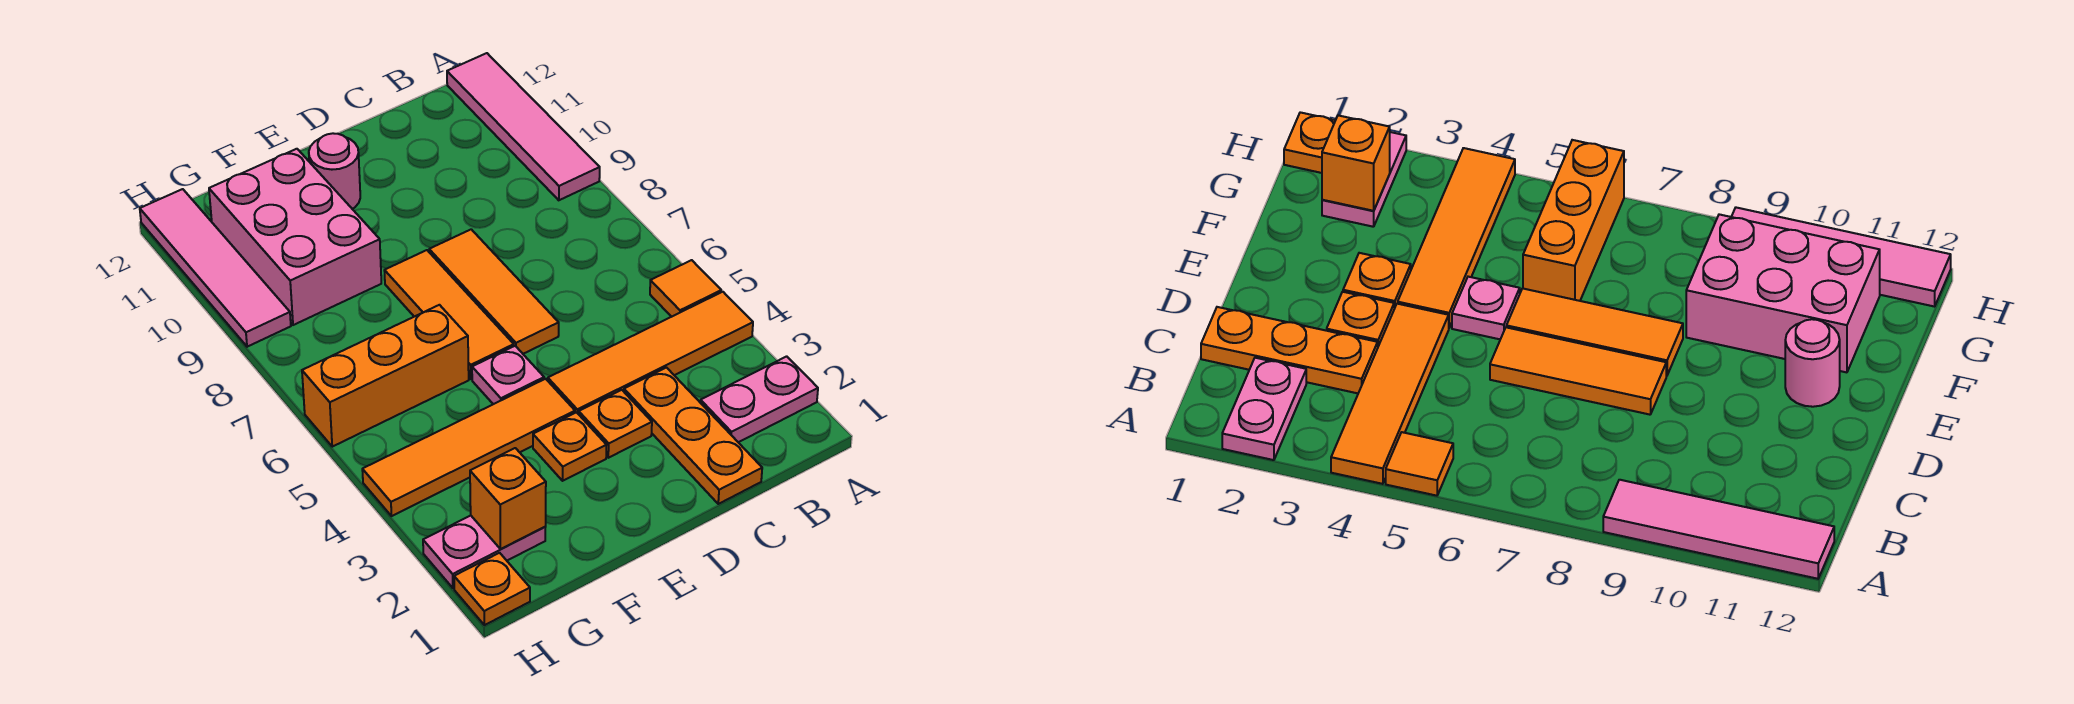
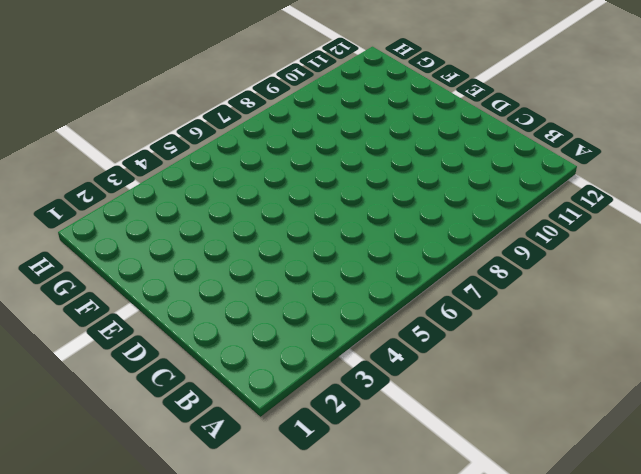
none -> pink 1x2 plate [700,356,818,442]
none -> orange 1x4 tile [548,292,753,414]
none -> orange 1x1 tile [650,260,721,317]

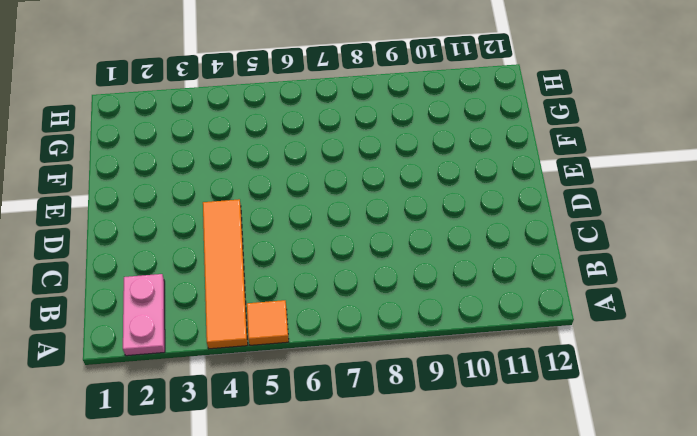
none -> pink 1x4 tile [447,53,600,200]
none -> orange 1x3 plate [624,368,762,504]
none -> orange 1x1 plate [579,390,652,458]

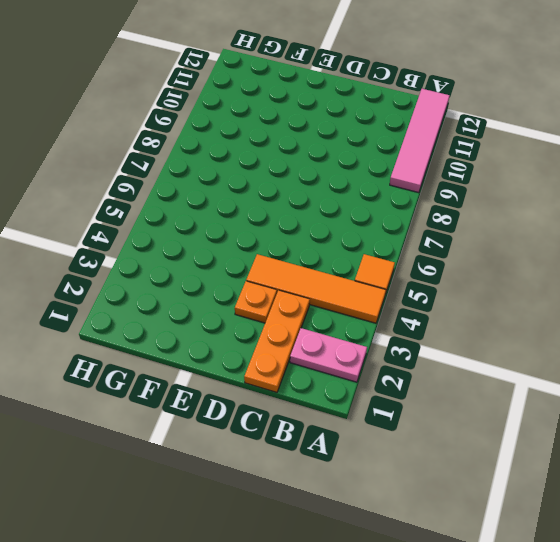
none -> orange 1x3 tile [429,229,559,354]
none -> orange 1x1 plate [533,412,606,481]
none -> orange 1x4 tile [362,379,575,516]

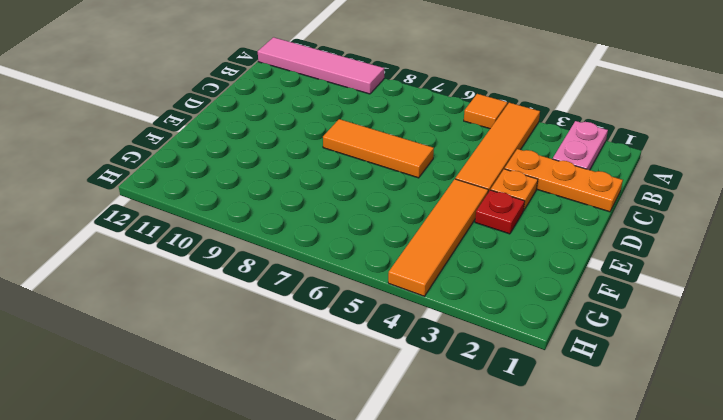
red 1x1 plate [475,190,525,234] -> orange 1x1 plate [533,412,606,481]
none -> pink 1x1 plate [472,346,544,404]
none -> orange 1x3 tile [384,250,514,379]
none -> pink 1x1 round brick [309,133,360,209]

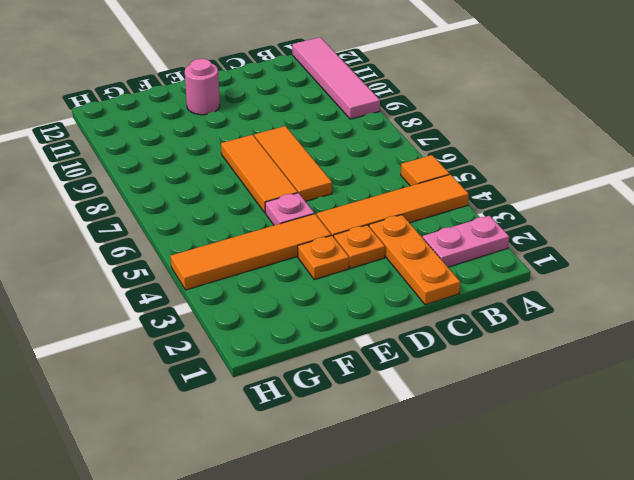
none -> orange 1x3 brick [302,305,469,447]
none -> pink 2x3 brick [209,149,381,325]
none -> pink 1x2 plate [423,516,545,588]

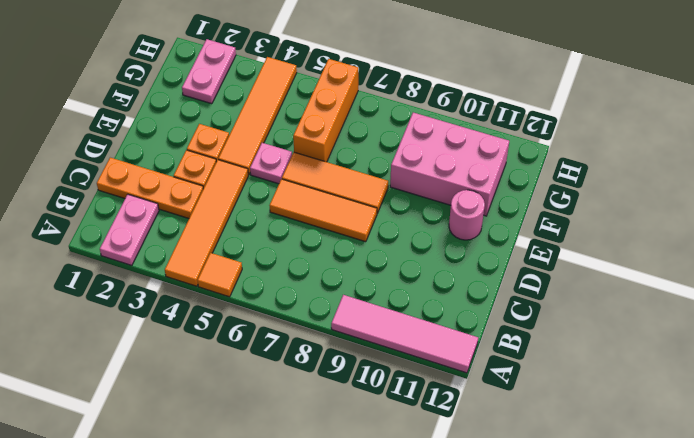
none -> orange 1x1 plate [454,553,530,625]
none -> pink 1x4 tile [140,189,291,347]
none -> orange 1x1 brick [470,448,546,549]

